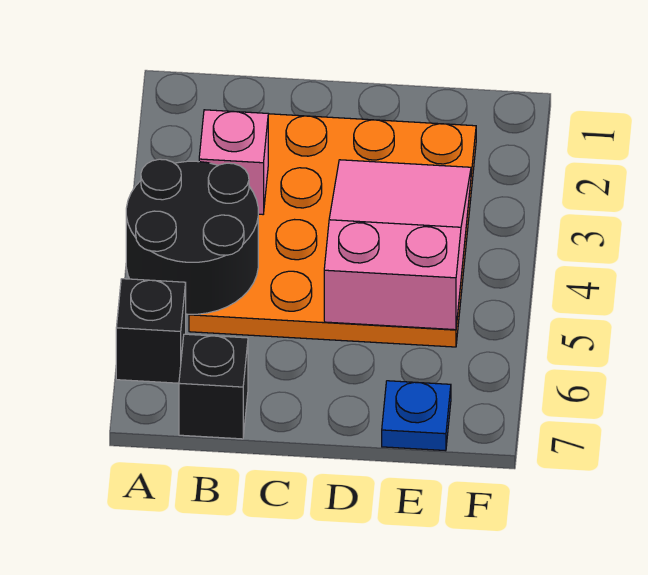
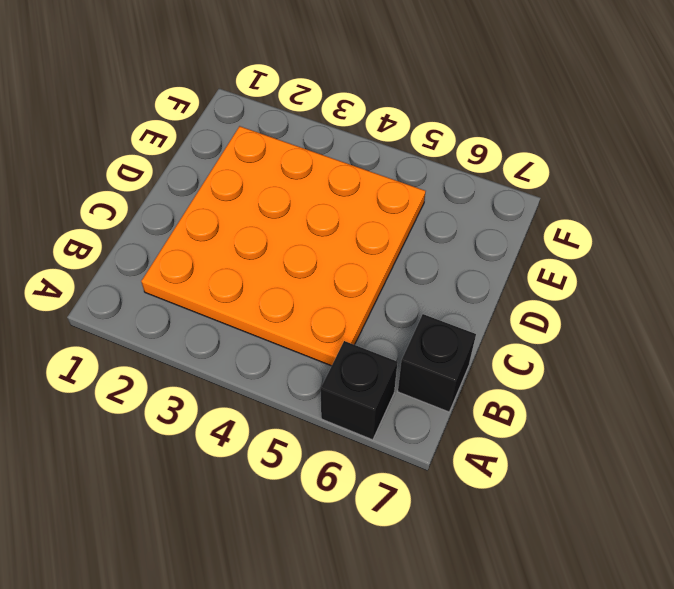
none -> blue 1x1 plate [382,381,451,451]
none -> black 2x2 round brick [126,159,258,314]

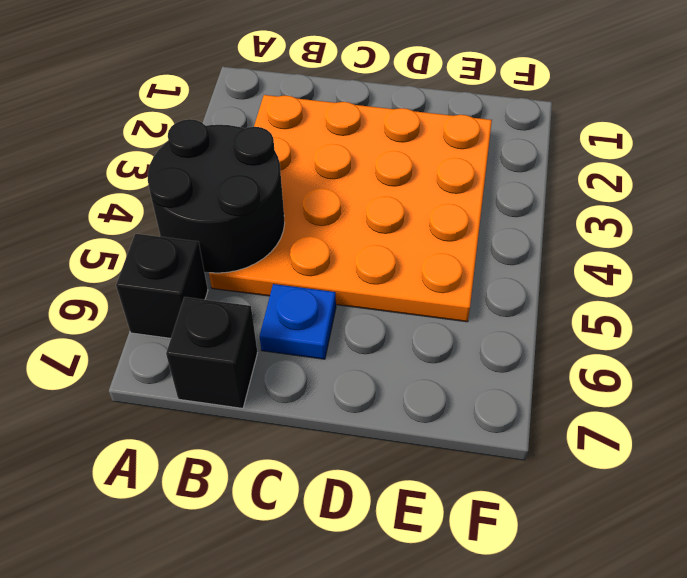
blue 1x1 plate [260,284,336,359] -> blue 1x1 plate moved to [382,381,451,451]
none -> pink 1x1 brick [199,110,268,214]
none -> pink 2x3 slope [324,160,471,330]

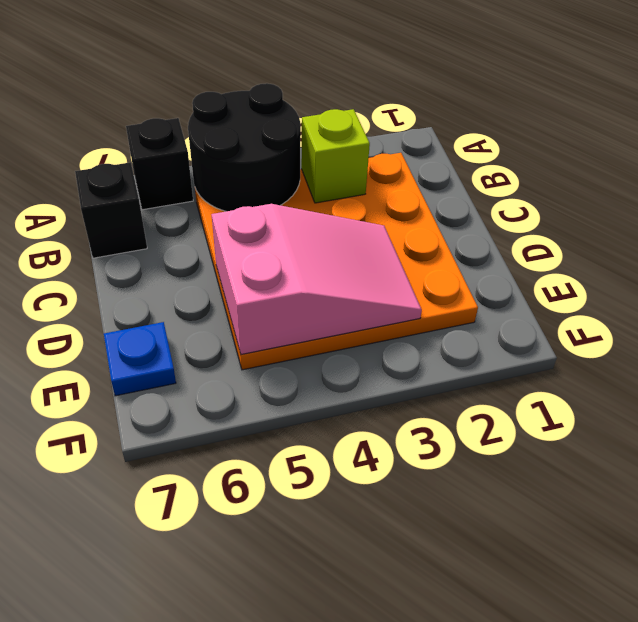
lime 1x1 brick [301,109,370,203] -> pink 1x1 brick [199,110,268,214]

